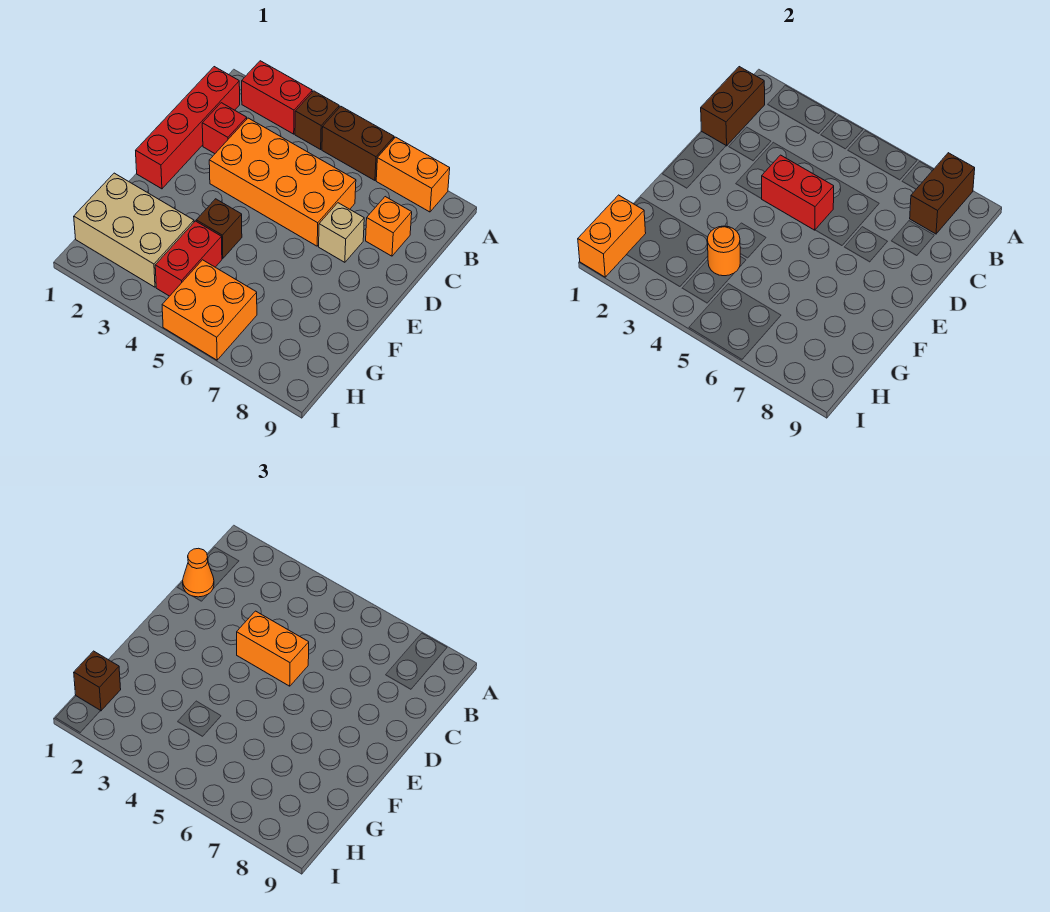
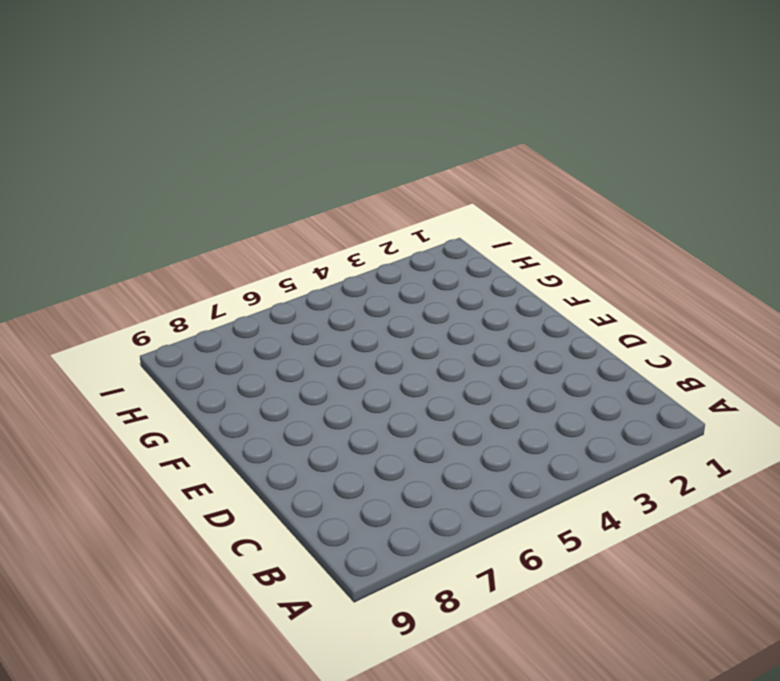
none -> red 1x2 brick [242,61,312,134]
none -> brown 1x1 brick [295,91,339,149]
none -> brown 1x2 brick [322,107,394,180]

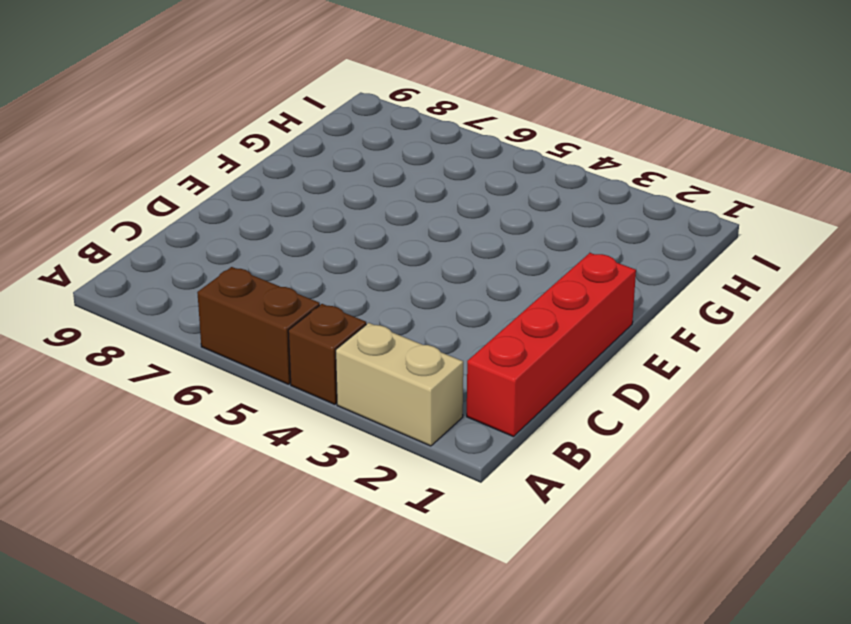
tan 1x2 brick [336,323,463,446] -> red 1x2 brick [242,61,312,134]
none -> orange 1x2 brick [376,137,450,212]
none -> red 1x1 brick [202,103,247,154]
none -> orange 2x4 brick [209,118,356,246]

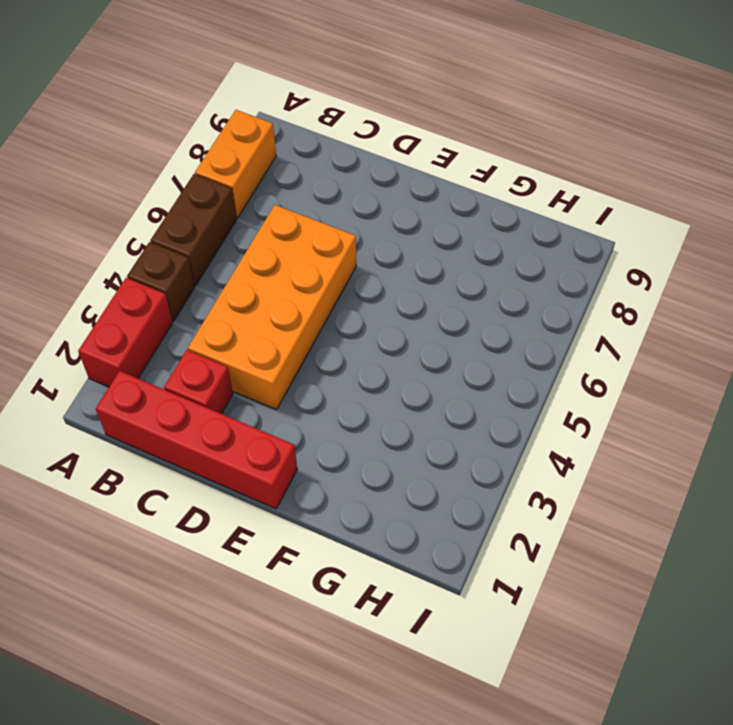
none -> orange 1x1 brick [366,197,412,256]
none -> tan 1x1 brick [319,203,364,262]
none -> brown 1x1 brick [196,199,242,259]

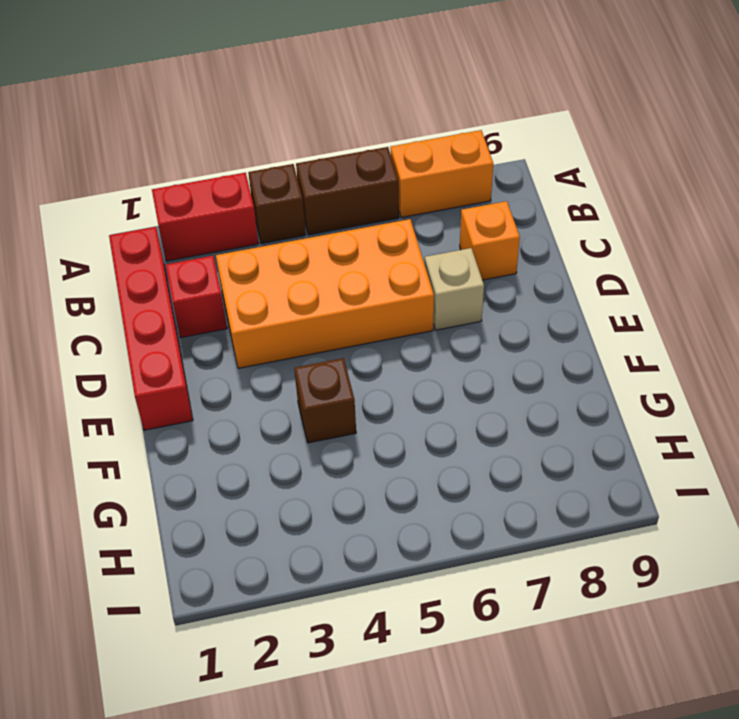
none -> tan 2x3 brick [74,173,194,287]
none -> red 1x2 brick [155,221,222,296]
none -> orange 2x2 brick [162,260,257,360]

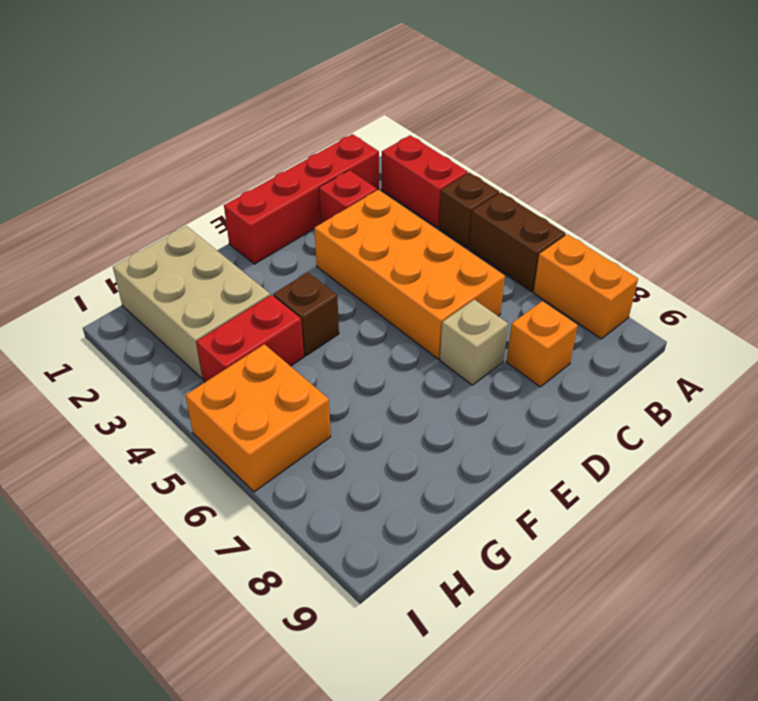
none -> brown 1x2 brick [910,153,975,234]
none -> brown 1x2 brick [701,67,765,146]
none -> red 1x2 brick [762,155,834,230]

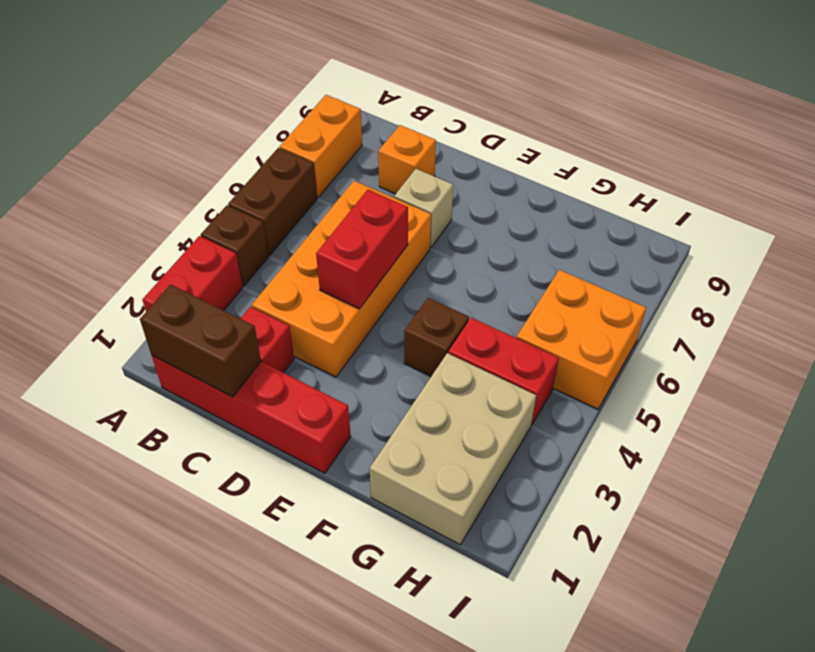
none -> brown 1x2 brick [910,153,975,234]
none -> orange 1x1 round brick [707,226,740,276]
none -> orange 1x2 brick [578,195,646,277]

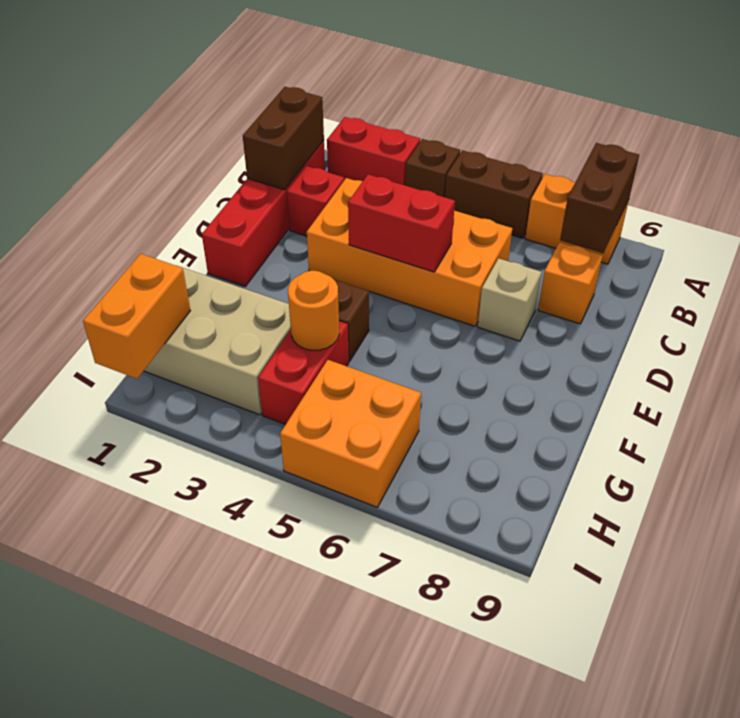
none -> orange 1x1 cone [183,548,214,597]
none -> orange 1x2 brick [237,611,309,686]
none -> brown 1x1 brick [74,651,121,711]

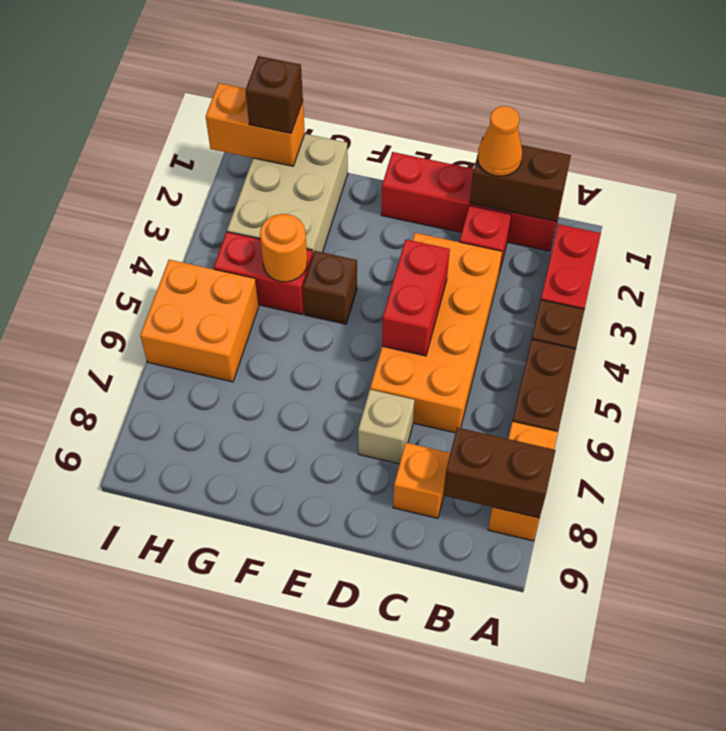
none -> orange 1x2 brick [237,611,309,686]

